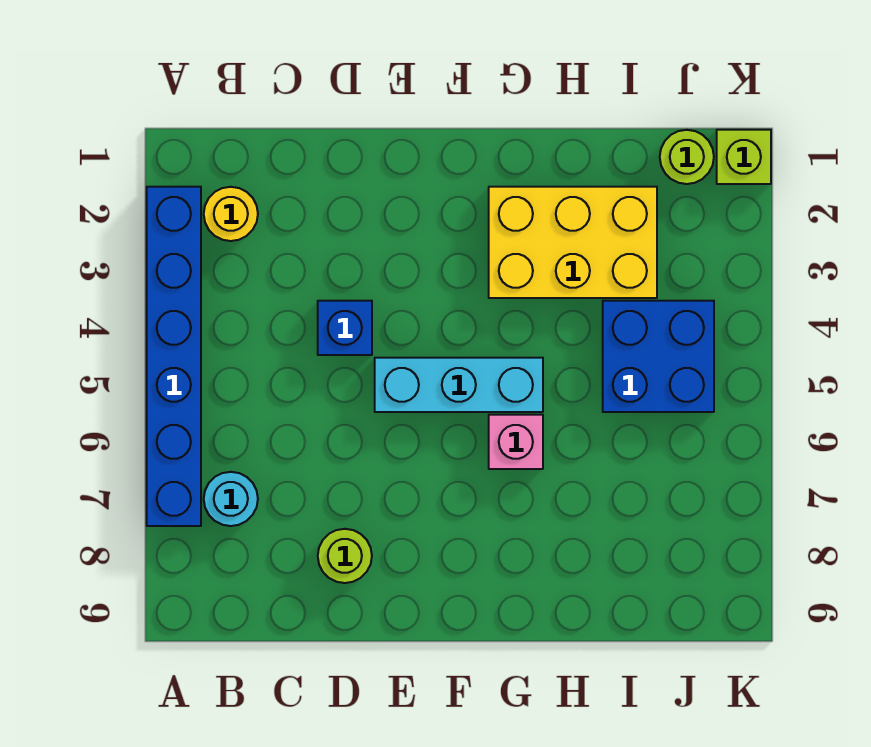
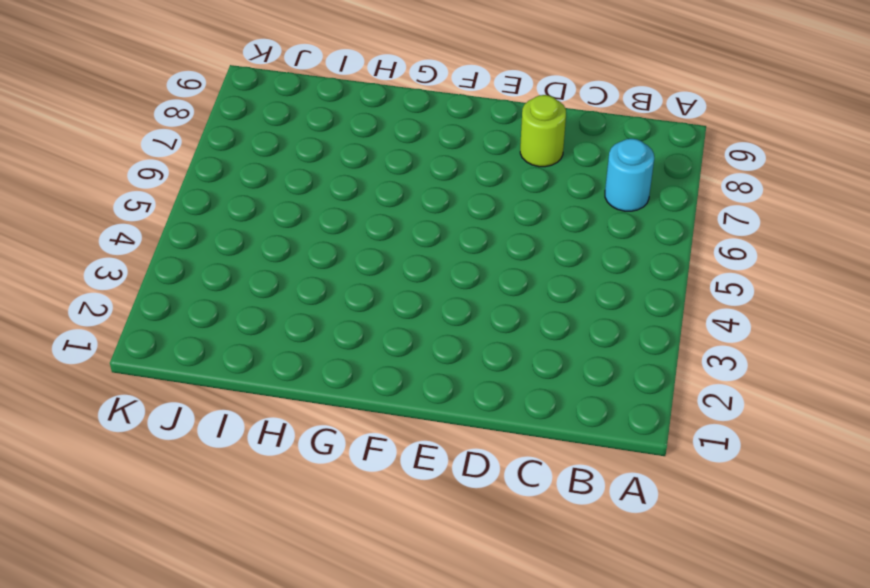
none -> blue 1x6 brick [147,187,201,526]
none -> yellow 1x1 round brick [204,187,258,241]

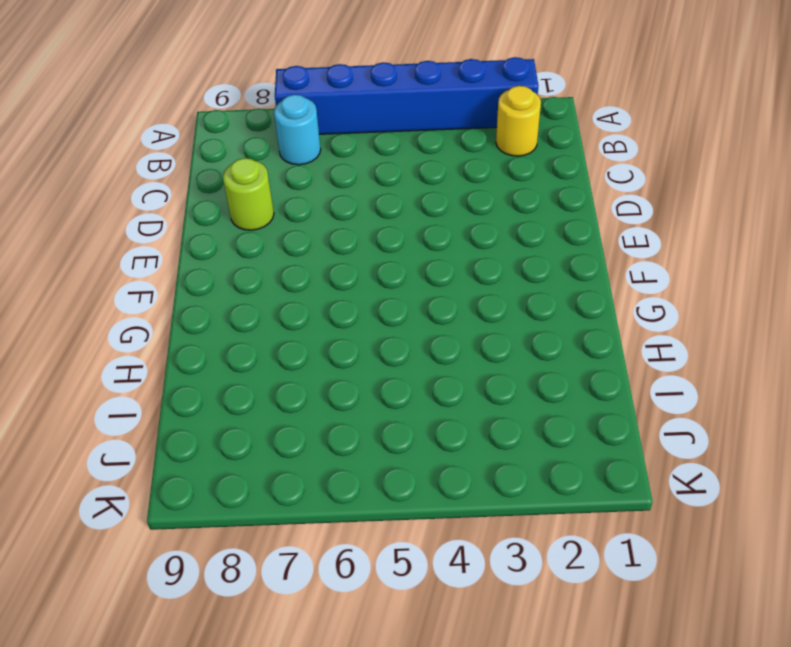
none -> blue 1x1 brick [318,301,372,355]
none -> cyan 1x3 brick [375,358,543,412]

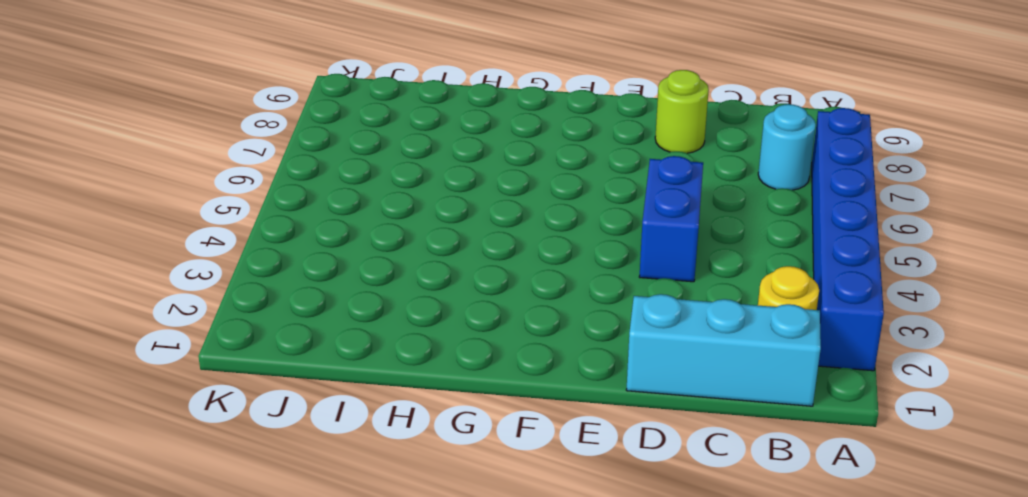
cyan 1x3 brick [626,294,821,406] -> cyan 1x3 brick moved to [375,358,543,412]
blue 1x2 brick [639,156,703,282] -> blue 1x1 brick [318,301,372,355]
none -> yellow 2x3 brick [489,187,657,298]
none -> pink 1x1 brick [489,415,543,469]

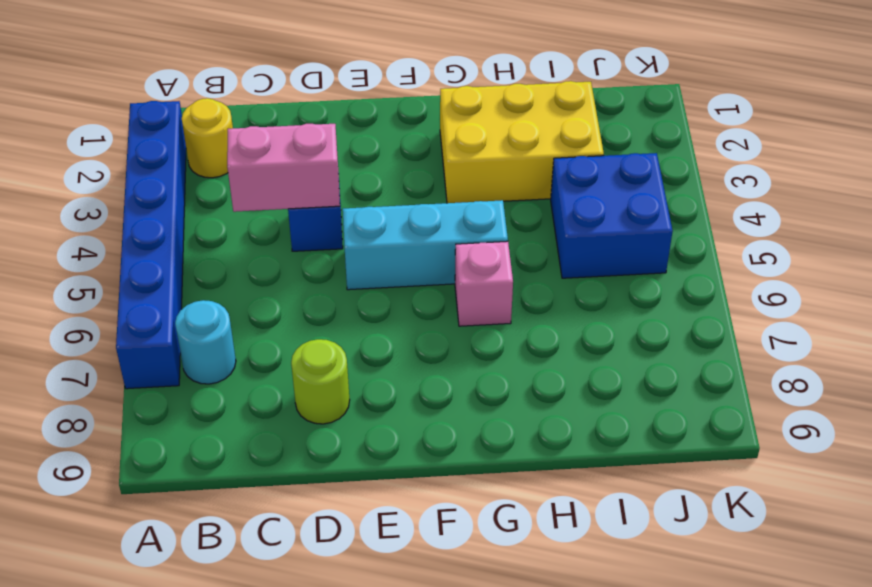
pink 1x2 brick [227,124,340,212] -> none
none -> lime 1x1 round brick [660,130,714,184]
none -> lime 1x1 brick [717,130,771,184]

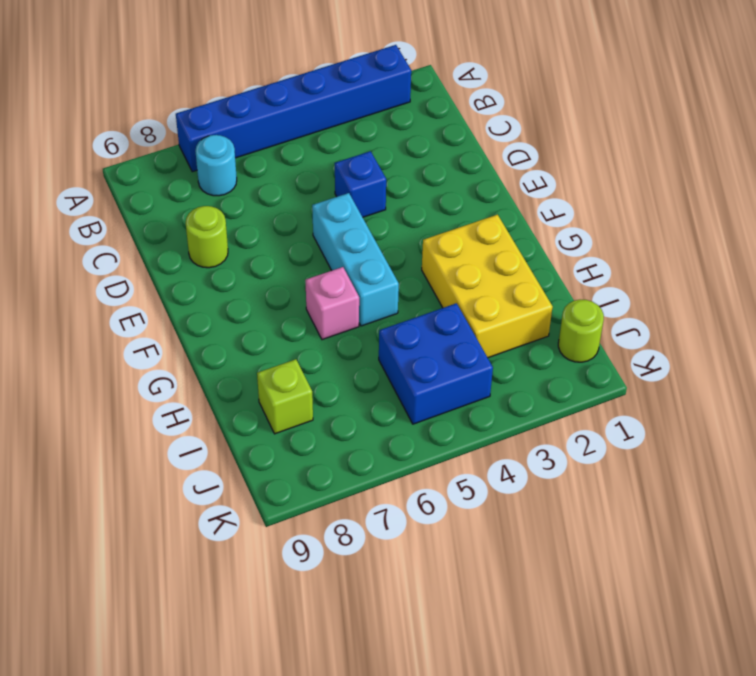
lime 1x1 brick [257,359,313,434] -> lime 1x1 brick moved to [717,130,771,184]
none -> yellow 1x1 round brick [204,187,258,241]

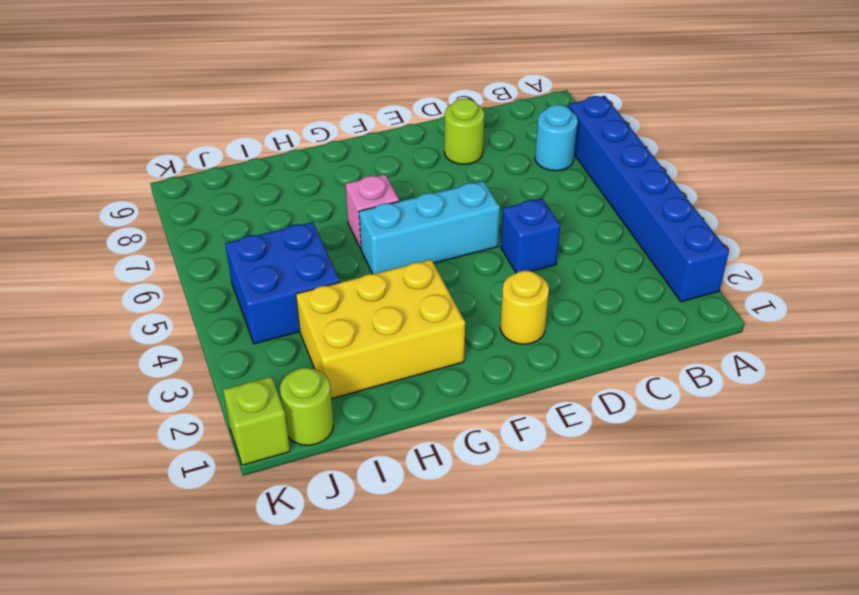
yellow 1x1 round brick [500,271,549,344] -> yellow 1x1 round brick moved to [204,187,258,241]

